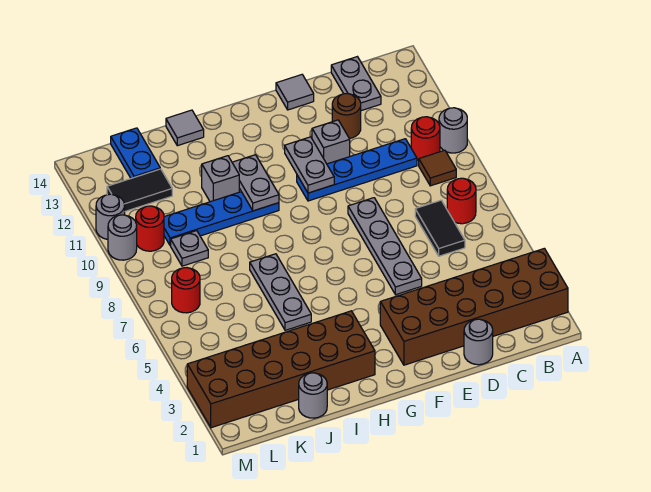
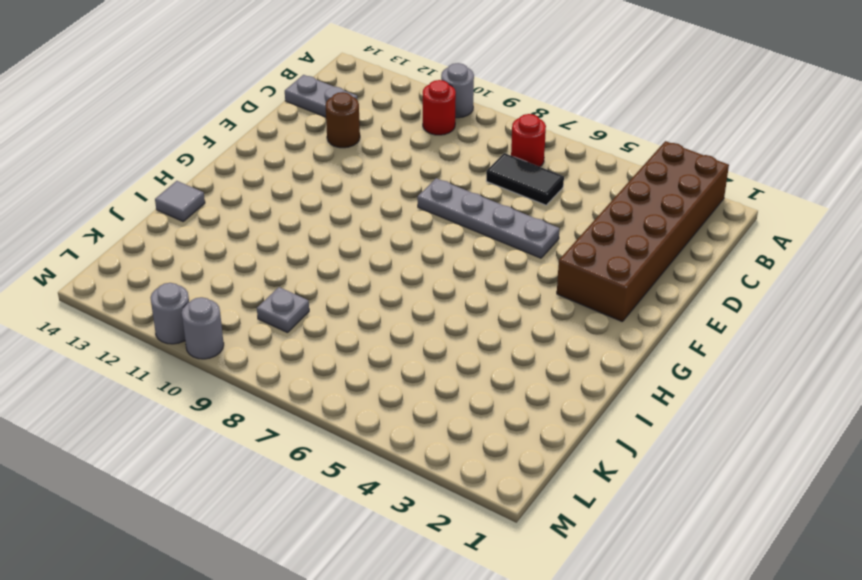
none -> brown 1x1 tile [419,150,456,186]
none -> blue 1x4 plate [297,139,417,201]
none -> grey 1x1 round brick [464,319,493,365]

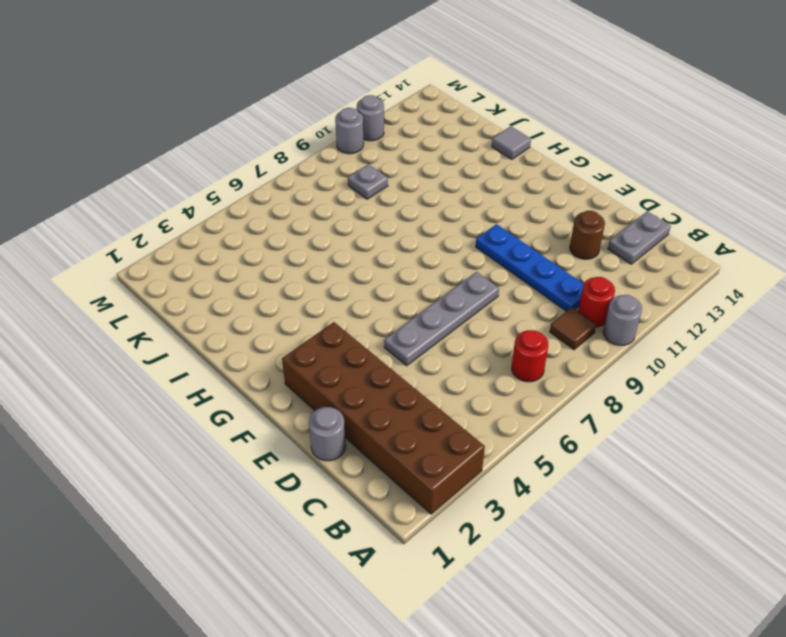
none -> black 1x2 tile [415,200,465,256]
none -> grey 1x1 brick [312,120,350,164]
none -> grey 1x1 tile [276,75,314,110]

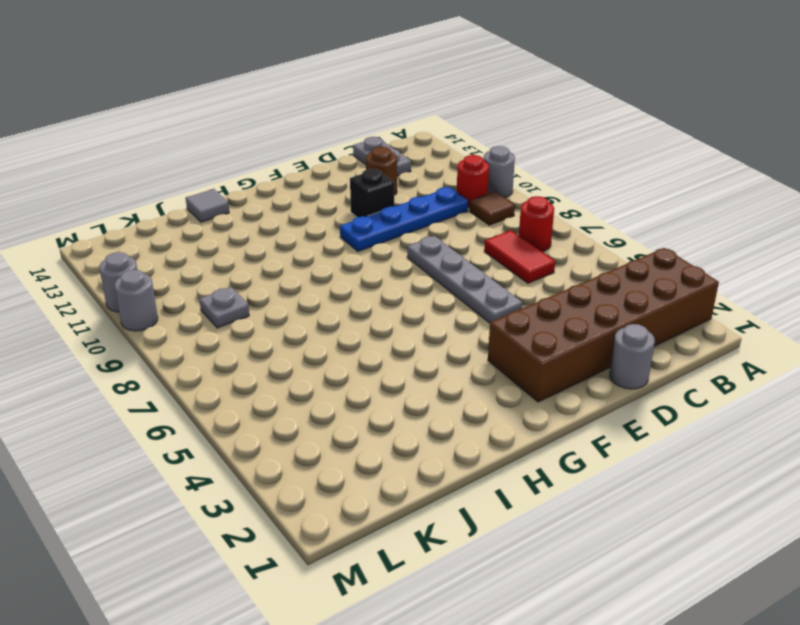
red 1x2 tile [484,230,555,283] -> black 1x2 tile [415,200,465,256]
black 1x1 brick [350,169,394,217] -> grey 1x1 brick [312,120,350,164]
none -> grey 1x1 tile [276,75,314,110]
none -> brown 2x6 brick [187,311,375,428]
none -> blue 1x4 plate [164,192,279,246]

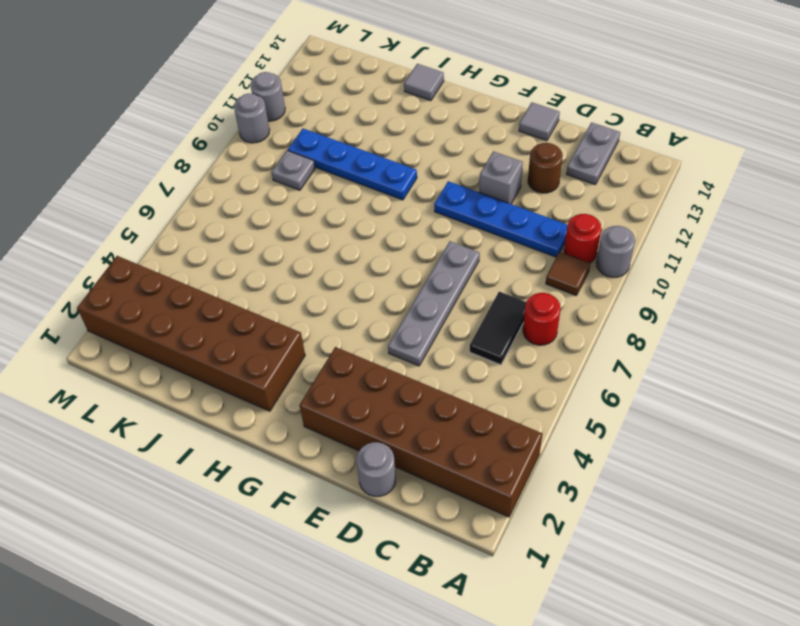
none -> grey 1x3 plate [250,254,311,330]
none -> grey 1x1 brick [202,156,239,202]
none -> grey 1x1 round brick [299,373,327,418]

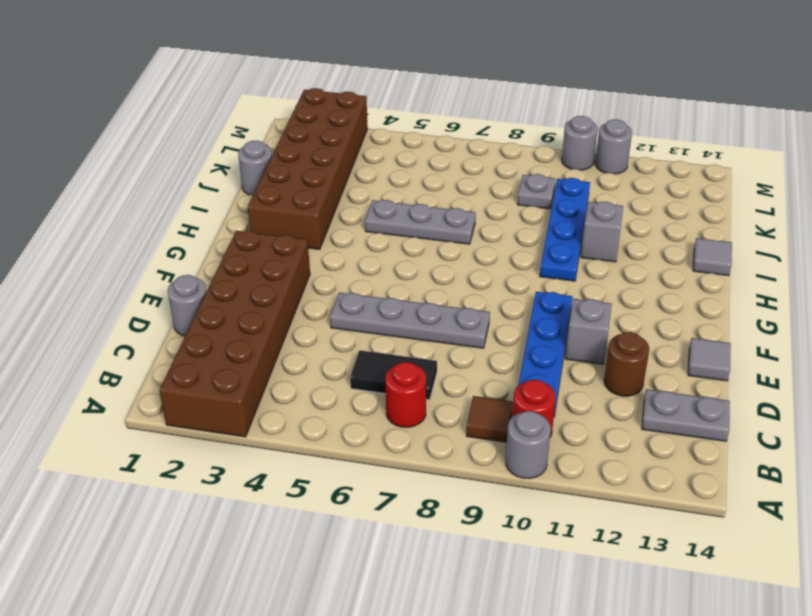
none -> black 1x2 tile [107,169,172,211]
none -> blue 1x2 plate [111,128,160,178]
none -> red 1x1 round brick [172,268,200,313]

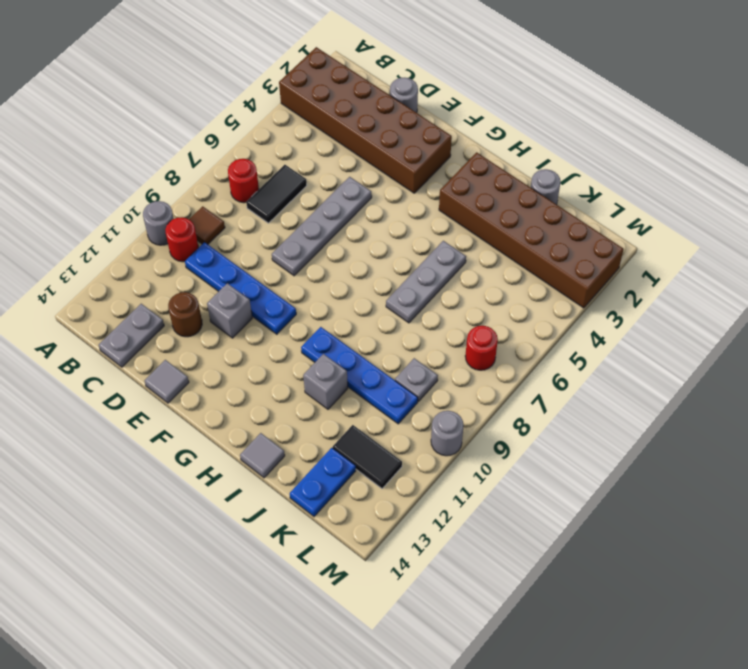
none -> red 1x1 round brick [136,206,164,251]
none -> grey 1x1 round brick [96,194,125,239]
none -> grey 1x2 plate [285,137,334,193]

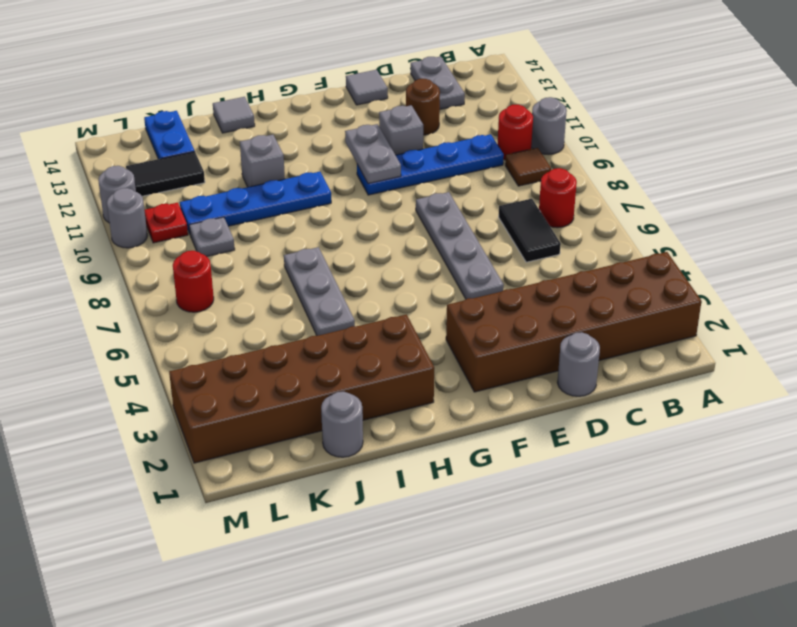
red 1x1 plate [144,203,188,243] -> red 1x1 round brick [136,206,164,251]
none -> grey 1x2 plate [232,155,279,211]

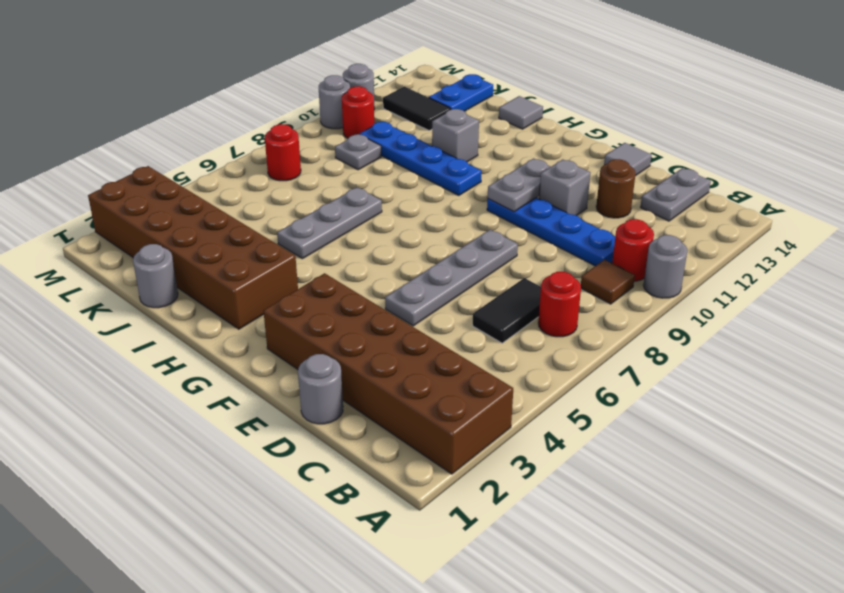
none -> grey 1x2 plate [232,155,279,211]

